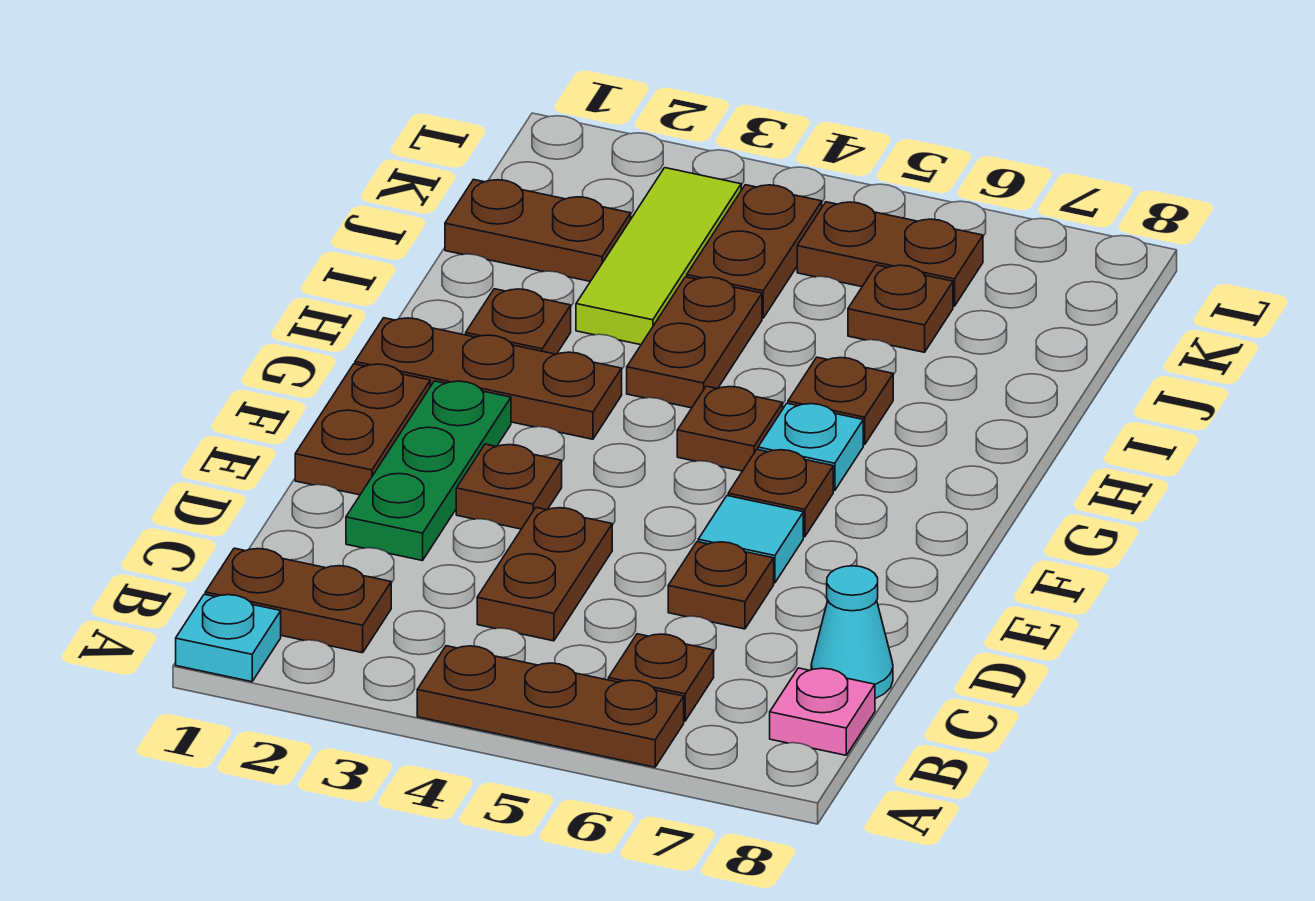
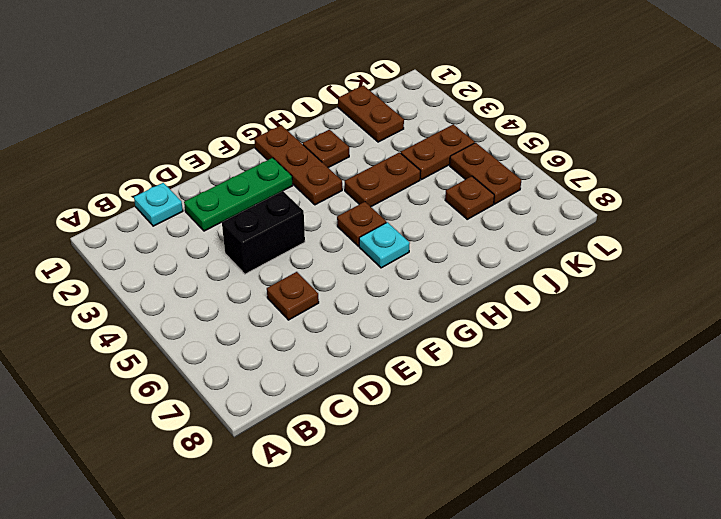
cyan 1x1 plate [134,183,183,226] -> cyan 1x1 plate moved to [176,594,281,682]
black 1x2 brick [222,191,305,274] -> brown 1x2 plate [477,508,612,641]
none -> brown 1x3 plate [417,646,684,767]
none -> brown 1x2 plate [205,548,391,653]
none -> brown 1x1 plate [608,634,714,721]

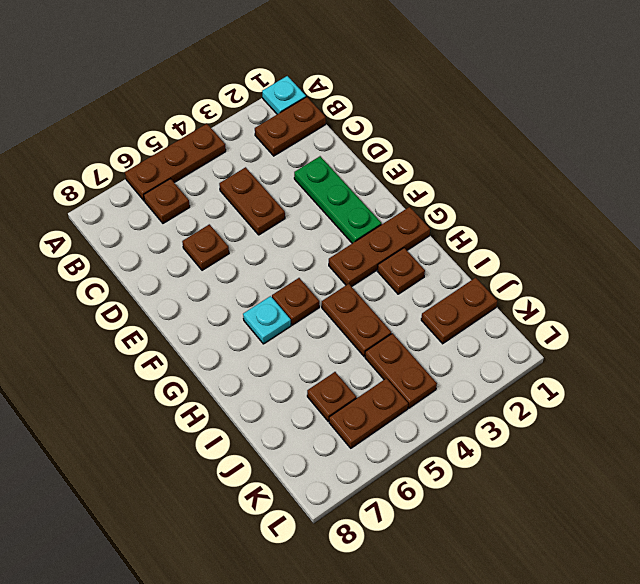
none -> pink 1x1 plate [770,668,875,755]
none -> cyan 1x1 cone [811,566,893,699]
none -> brown 1x2 plate [295,364,430,495]

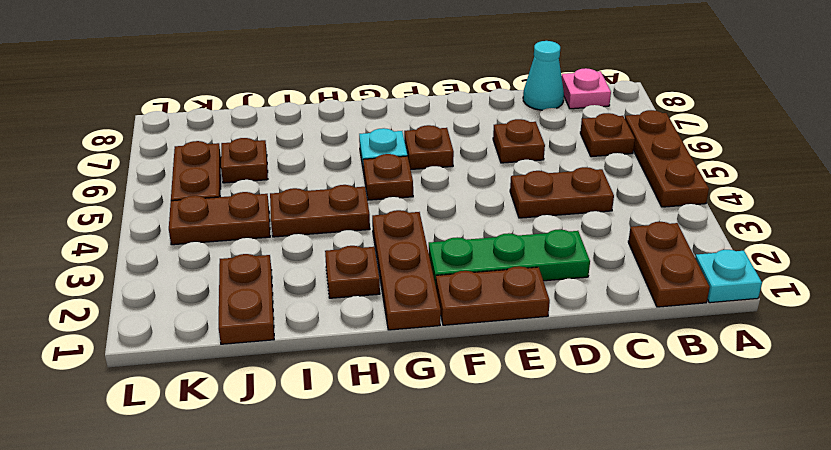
none -> brown 1x1 plate [456,444,562,529]
none -> cyan 1x1 tile [698,496,803,583]
none -> brown 1x1 plate [788,357,893,445]

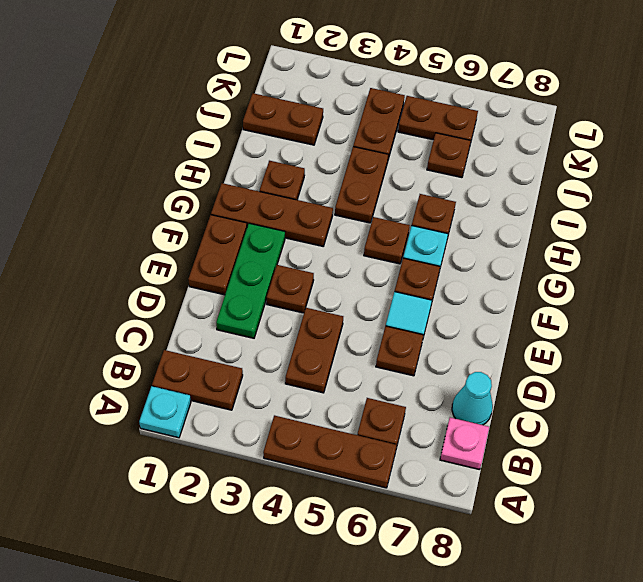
none -> lime 1x3 tile [576,168,741,345]

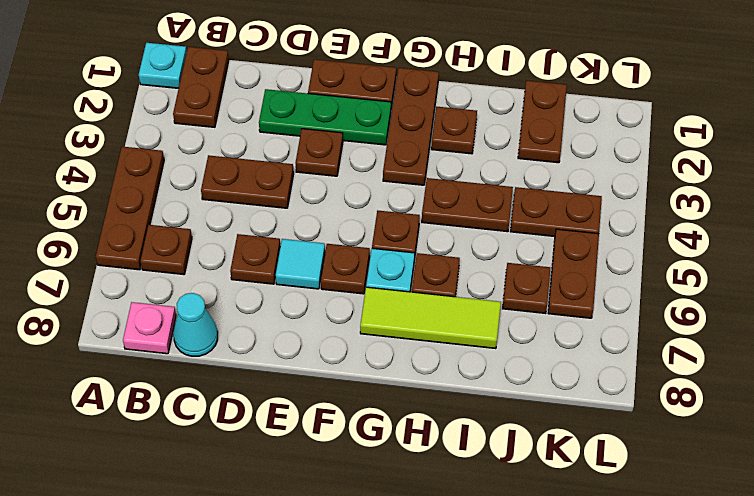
lime 1x3 tile [360,287,501,349] -> lime 1x3 tile moved to [576,168,741,345]

